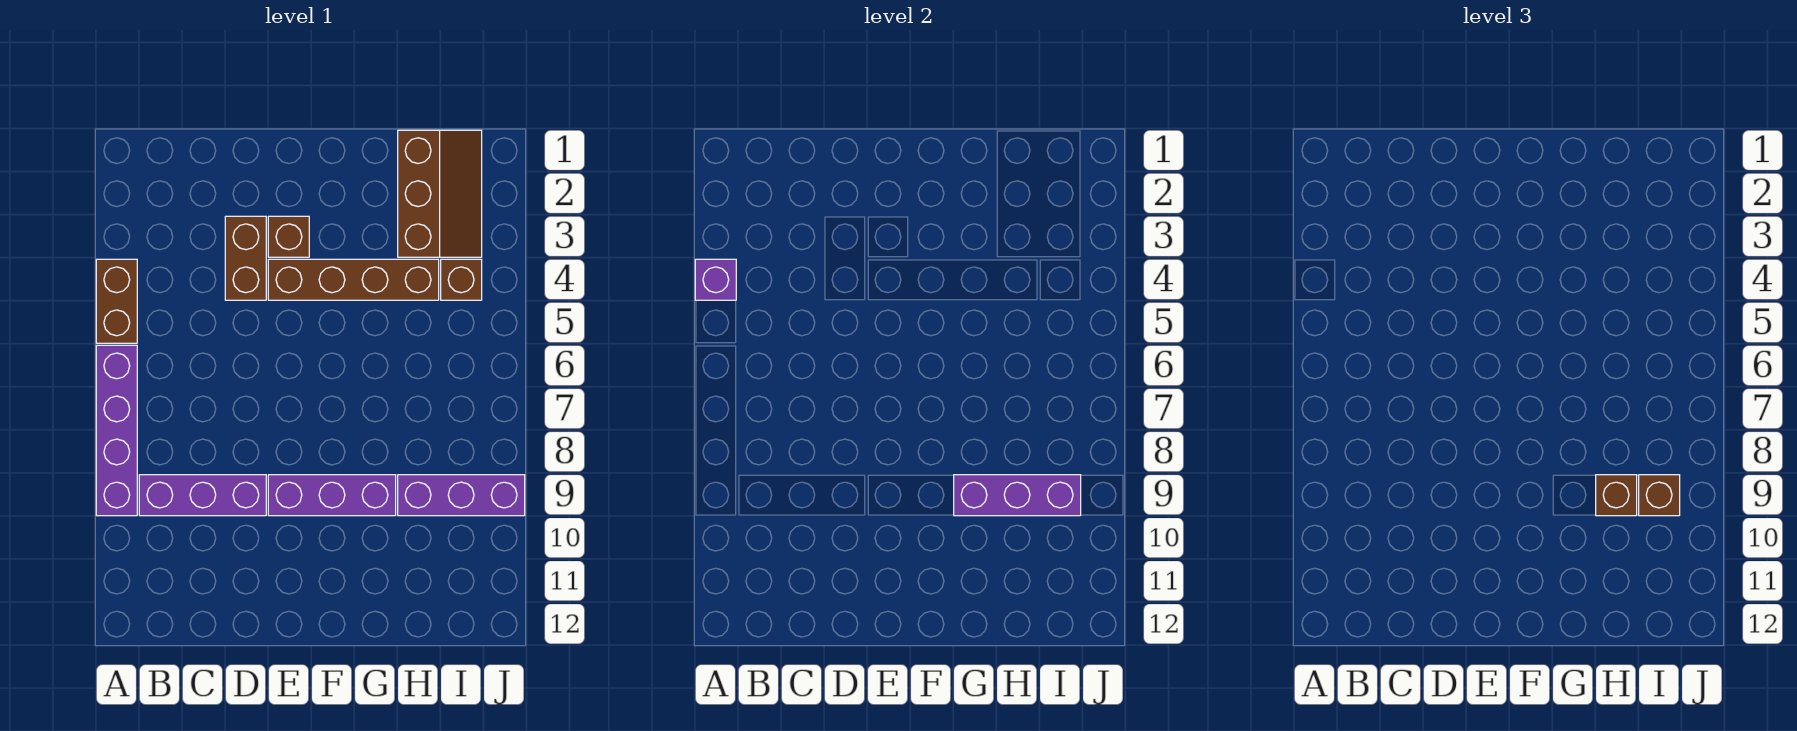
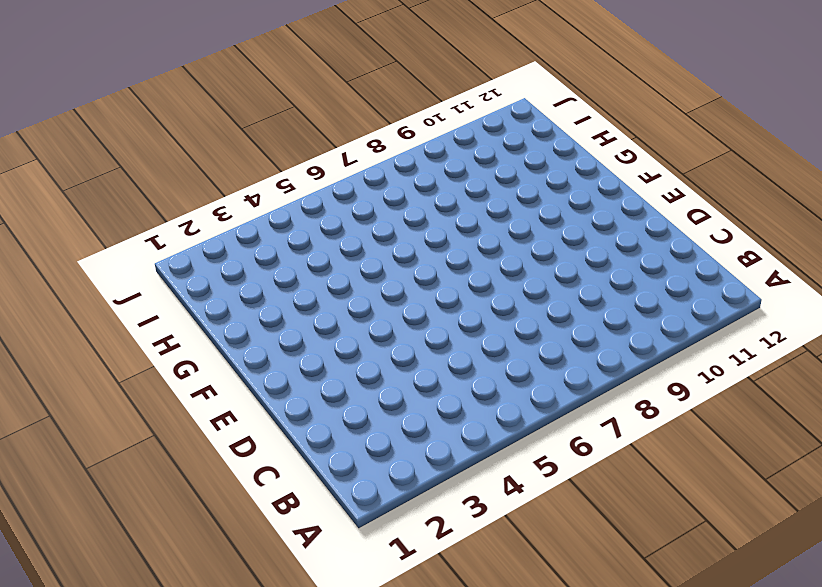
none -> brown 1x2 brick [96,259,137,343]
none -> purple 1x4 brick [96,345,137,516]
none -> purple 1x3 brick [139,475,266,516]

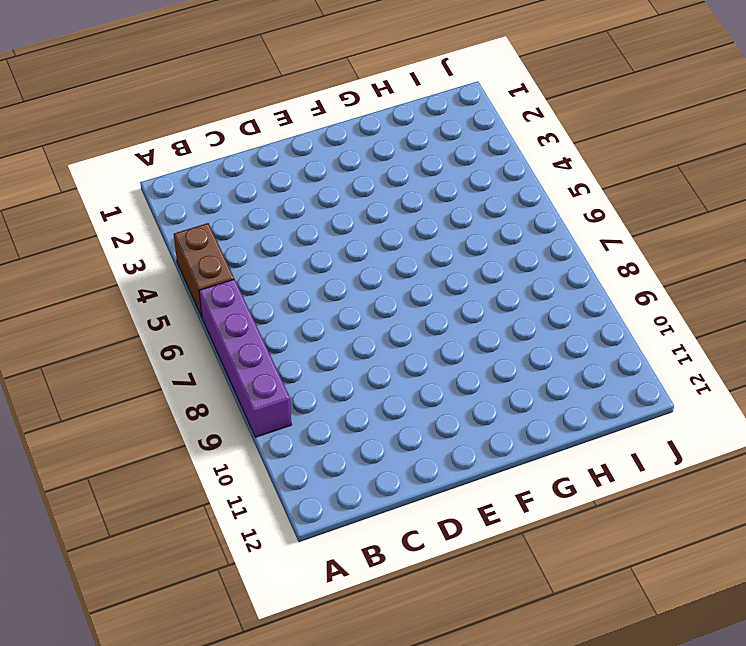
none -> purple 1x3 brick [139,475,266,516]
none -> brown 1x2 brick [225,216,266,300]
none -> brown 1x1 brick [268,216,309,257]

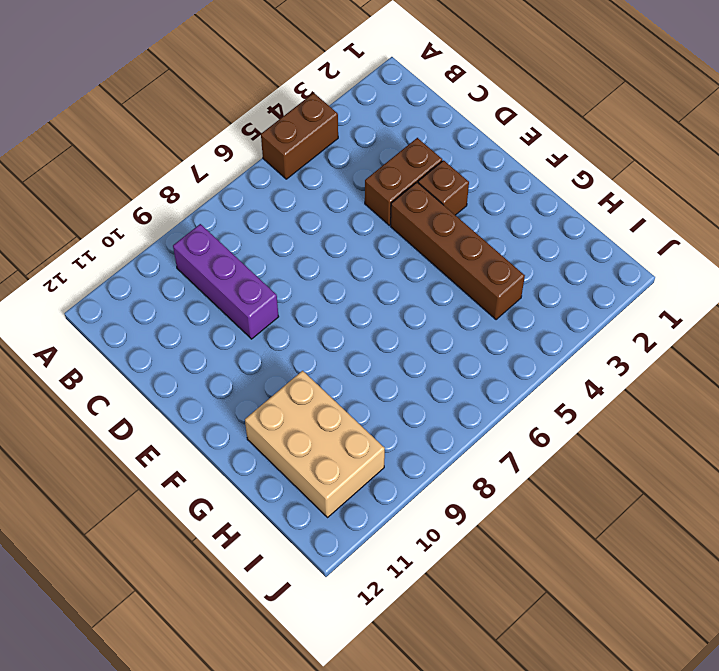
tan 2x3 brick [245,371,385,517] -> none
none -> purple 1x4 brick [96,345,137,516]
none -> purple 1x3 brick [268,475,396,516]
none -> brown 2x3 slope [398,130,482,257]

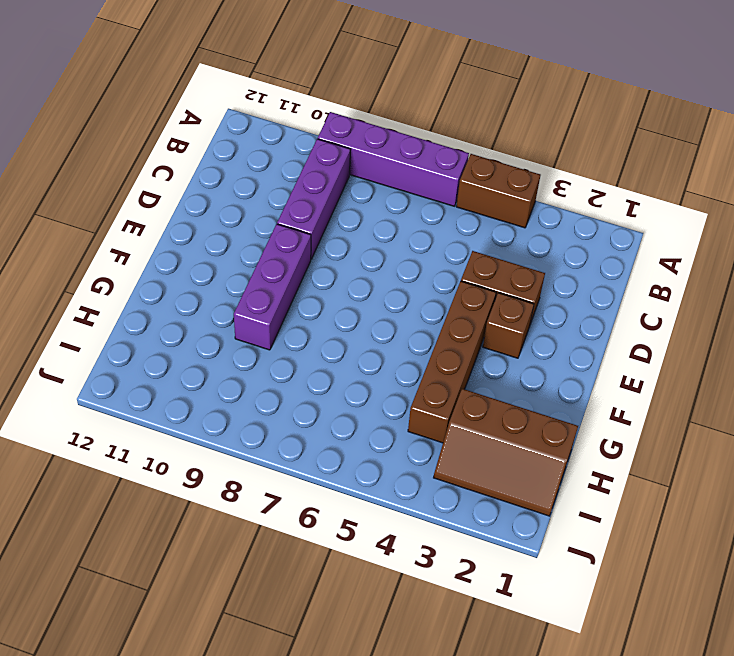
none -> purple 1x3 brick [398,475,525,516]
none -> brown 1x1 brick [441,259,482,300]
none -> purple 1x1 brick [695,259,736,300]

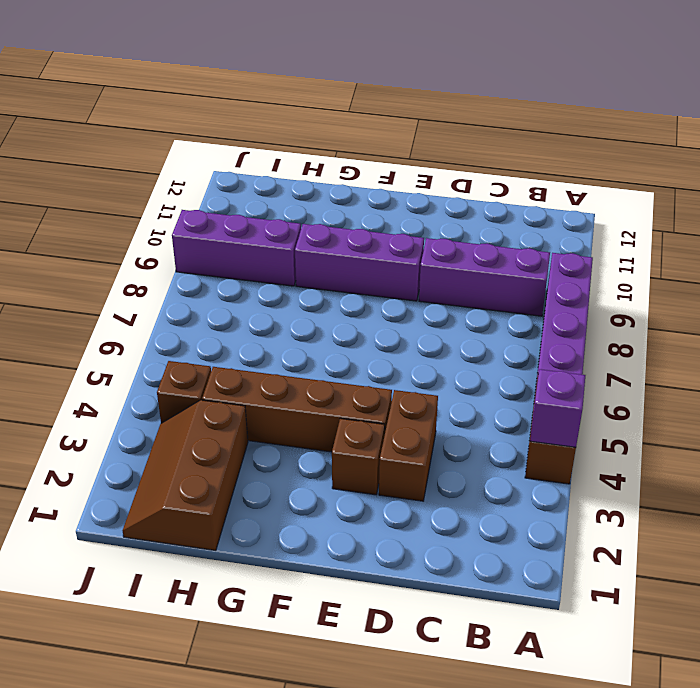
none -> purple 1x3 brick [954,475,1081,516]
none -> brown 1x1 brick [1596,475,1637,516]
none -> brown 1x1 brick [1639,475,1680,516]

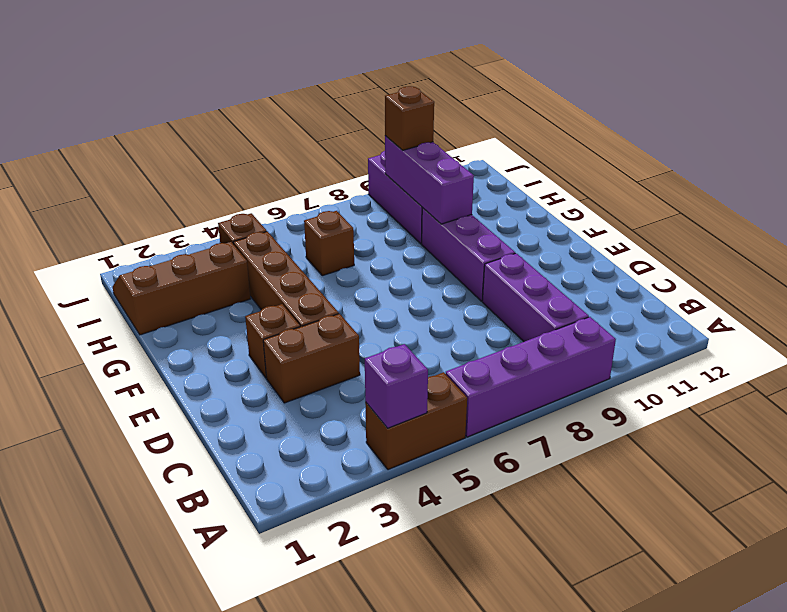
brown 1x1 brick [304,211,354,276] -> brown 1x1 brick moved to [1596,475,1637,516]

